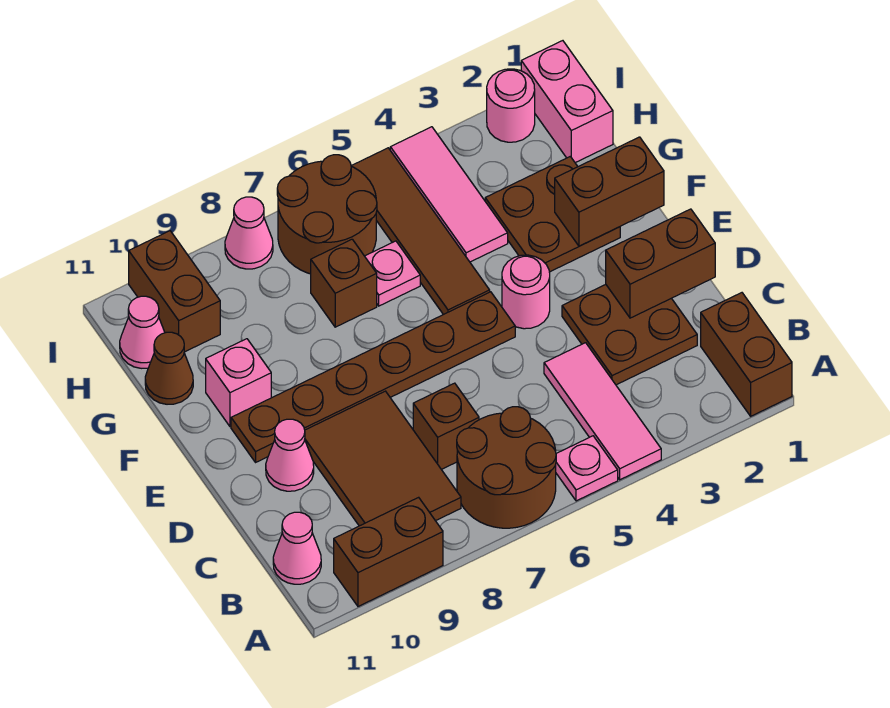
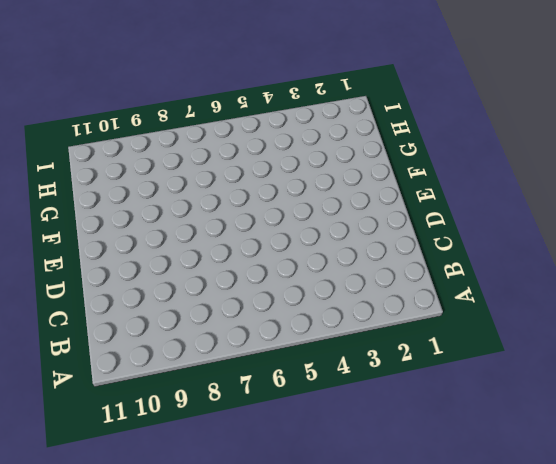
none -> brown 1x2 brick [701,293,792,416]
none -> pink 1x3 tile [544,343,661,480]
none -> pink 1x1 plate [556,436,618,501]

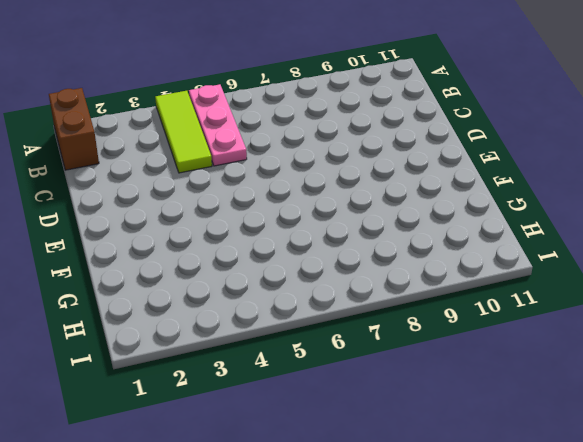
lime 1x3 tile [155,91,212,173] -> pink 1x3 tile [544,343,661,480]
pink 1x3 plate [189,84,247,166] -> pink 1x1 plate [556,436,618,501]
none -> brown 2x2 round brick [457,407,556,528]
none -> brown 1x2 brick [334,497,443,606]
none -> brown 2x3 tile [305,391,461,526]

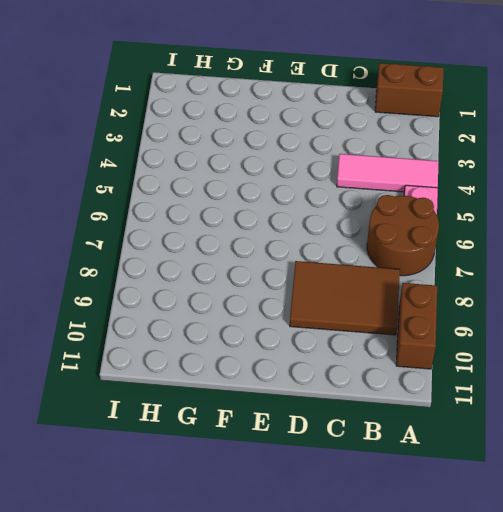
none -> pink 1x1 cone [273,512,321,584]
none -> brown 2x2 plate [562,285,697,385]
none -> brown 1x1 brick [413,383,479,470]

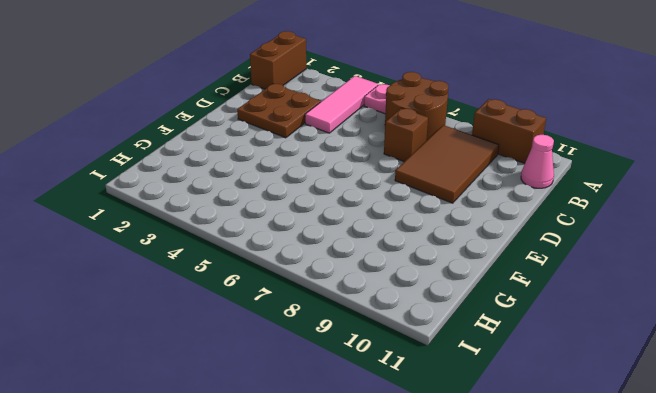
none -> pink 1x1 cone [266,419,314,491]
none -> pink 1x1 round brick [502,255,550,329]
none -> brown 1x6 plate [231,292,515,462]

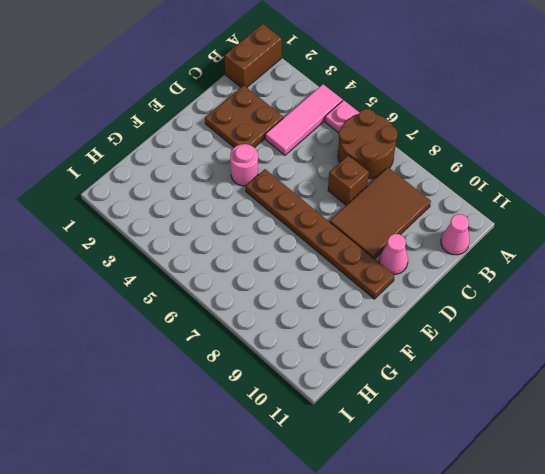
none -> brown 1x2 brick [334,497,443,606]
none -> brown 2x2 plate [485,157,620,272]
none -> brown 1x4 tile [351,148,490,315]

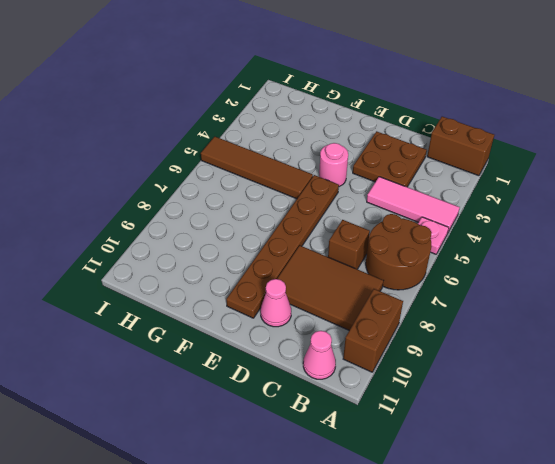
none -> brown 2x2 plate [485,157,620,272]
none -> pink 1x1 brick [206,339,271,427]
none -> pink 1x3 tile [390,127,508,262]

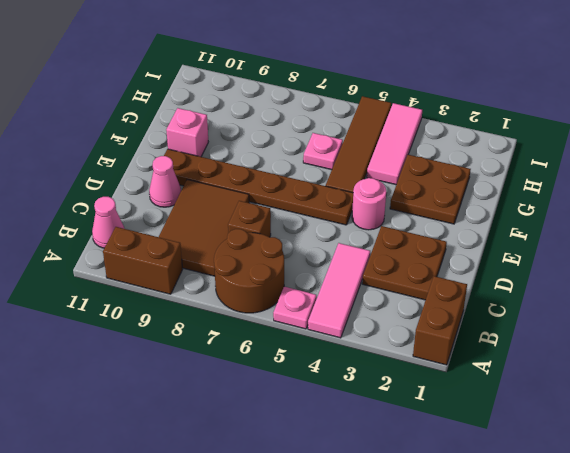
none -> brown 1x1 brick [311,239,377,327]
none -> brown 1x1 cone [145,332,193,404]
none -> pink 1x2 brick [521,41,613,163]

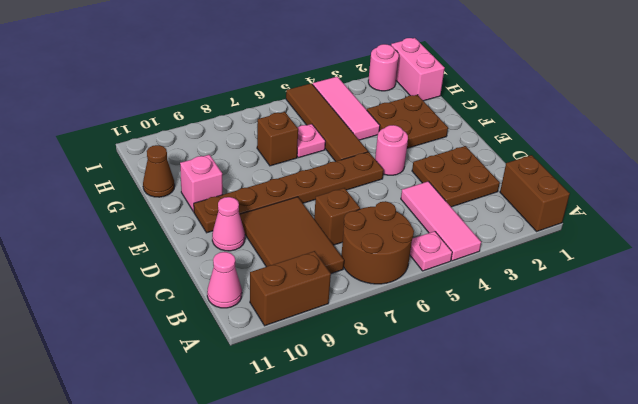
none -> brown 2x2 round brick [277,155,377,274]
none -> brown 1x2 brick [129,231,220,352]
none -> pink 1x1 cone [120,296,165,368]

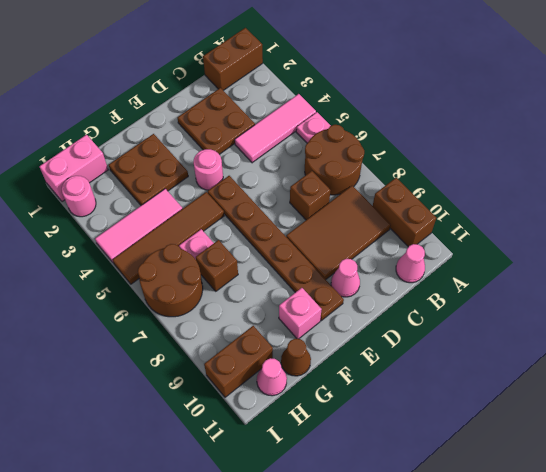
none -> pink 1x1 cone [225,197,273,269]
none -> brown 1x2 brick [606,209,715,318]
none -> brown 1x2 brick [555,137,664,246]

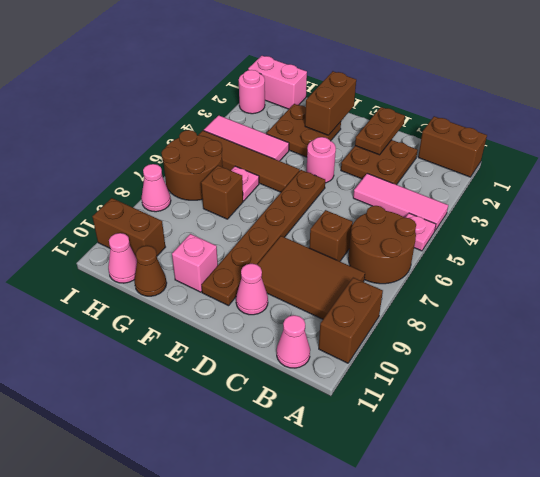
brown 1x2 plate [355,107,405,155] -> brown 1x2 brick [606,209,715,318]

